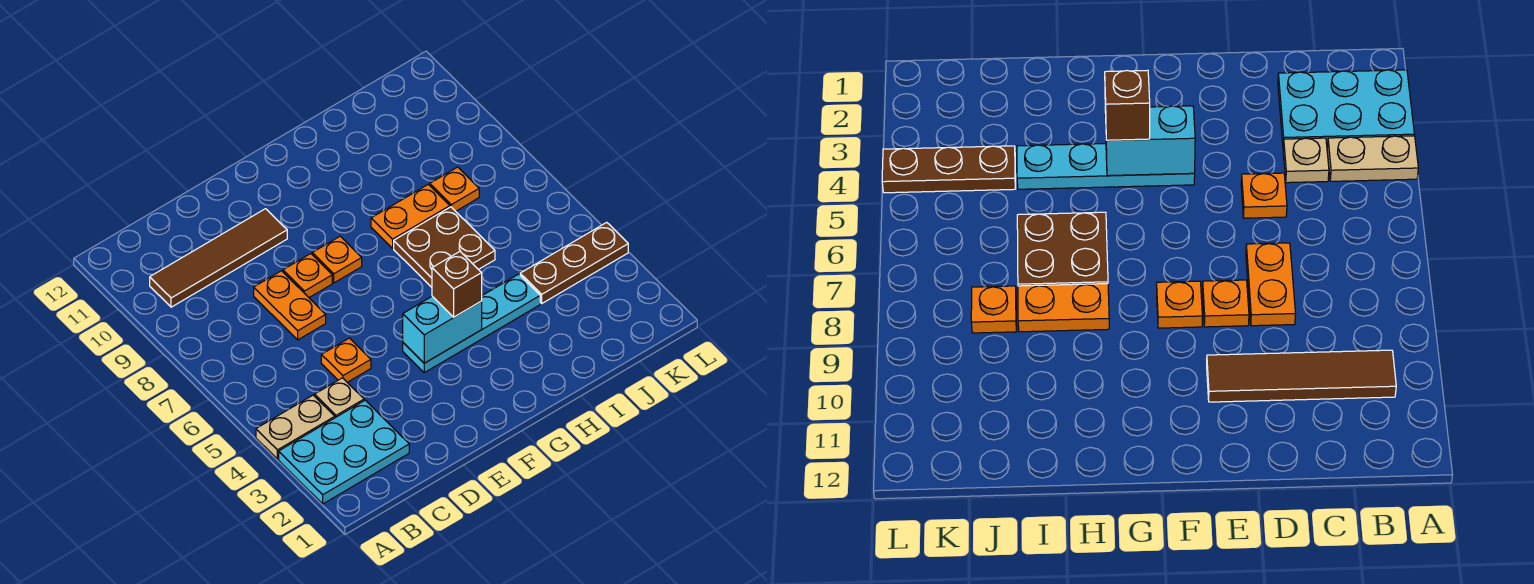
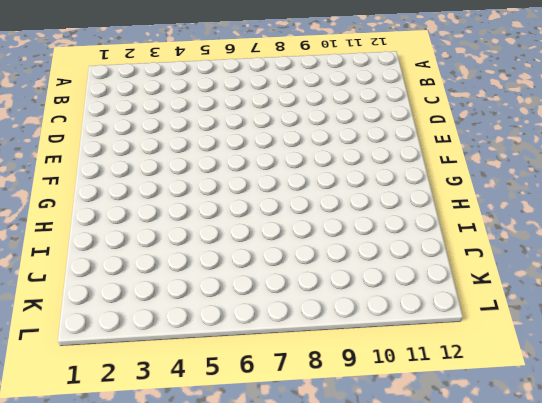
none -> cyan 2x3 plate [279,400,409,504]
none -> tan 1x2 plate [256,395,335,459]
none -> brown 1x4 tile [150,209,287,307]

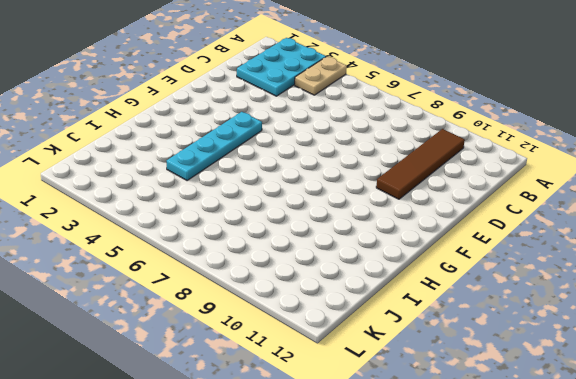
none -> tan 1x1 plate [315,378,364,418]
none -> orange 1x1 plate [321,338,371,382]
none -> orange 1x2 plate [254,271,326,340]

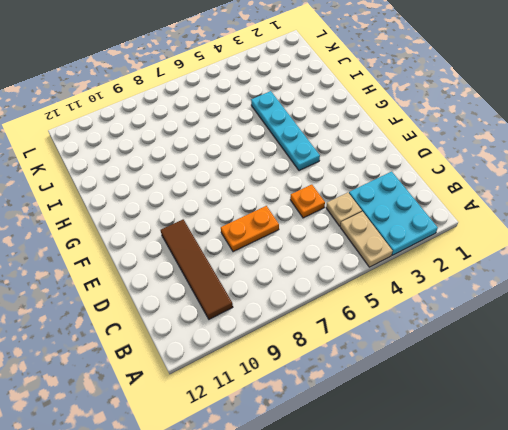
none -> orange 1x1 plate [283,254,332,297]
none -> orange 1x1 plate [312,236,362,283]
none -> brown 2x2 plate [394,207,495,287]

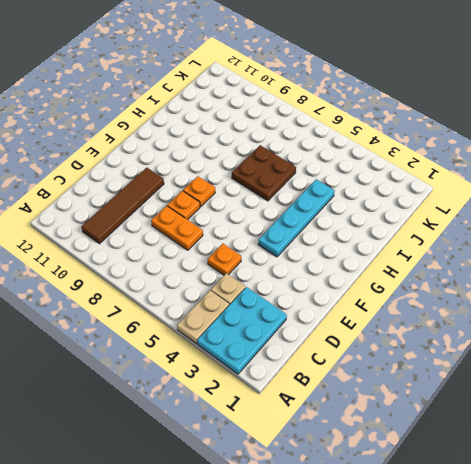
none -> orange 1x2 plate [371,184,450,248]
none -> brown 1x3 plate [520,222,628,303]
none -> orange 1x1 plate [430,167,479,211]

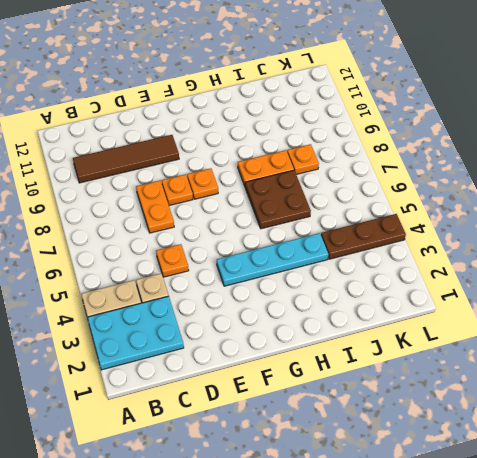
none -> cyan 1x2 brick [403,296,482,363]
none -> brown 1x1 brick [432,252,482,317]

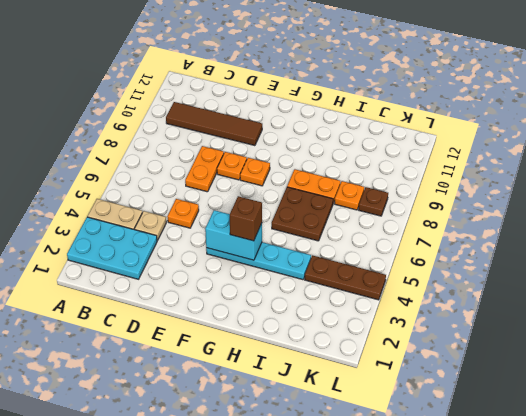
brown 1x1 plate [359,187,388,216] -> none

